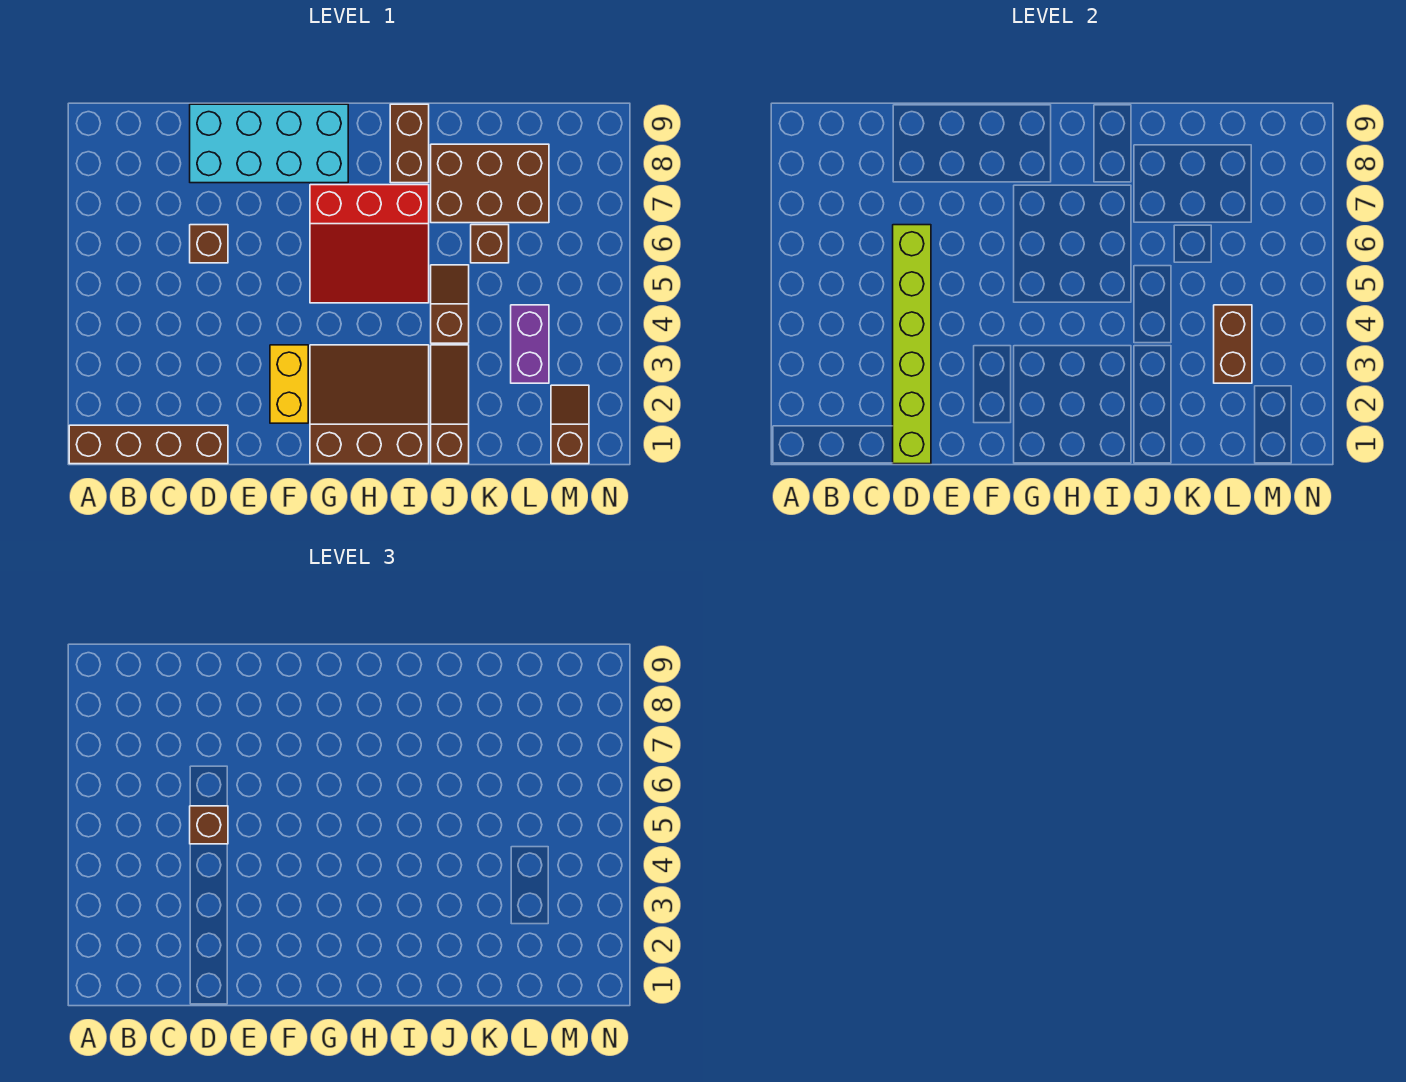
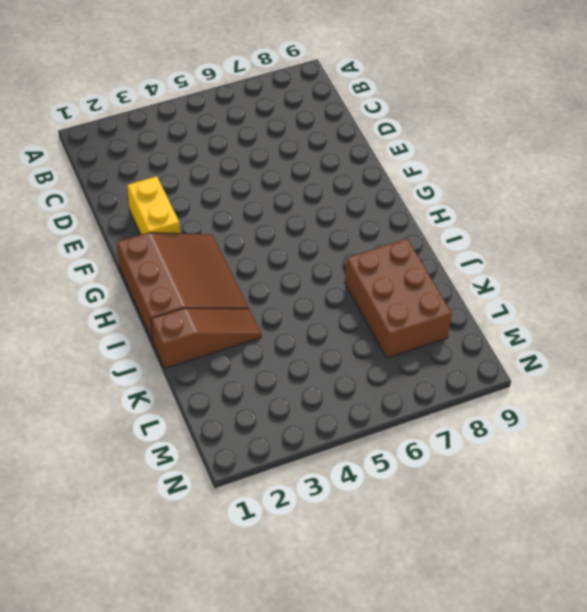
yellow 1x2 brick [127,176,180,235] -> yellow 1x2 brick turned to [270,345,308,423]
none -> brown 1x4 brick [69,425,228,464]
none -> brown 1x1 brick [190,225,228,263]
none -> cyan 2x4 brick [190,104,348,183]

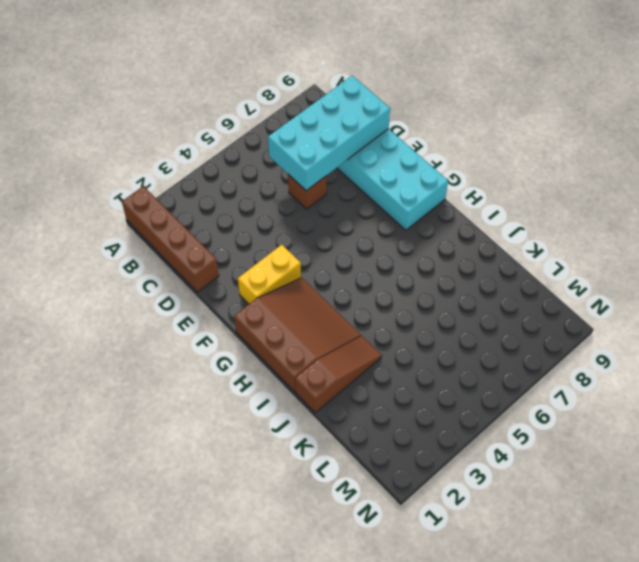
cyan 2x4 brick [268,76,390,191] -> lime 1x6 brick [893,225,931,464]
none -> red 3x3 slope [310,185,429,303]
none -> brown 1x2 brick [390,104,429,183]
none -> brown 1x2 slope [431,265,469,343]

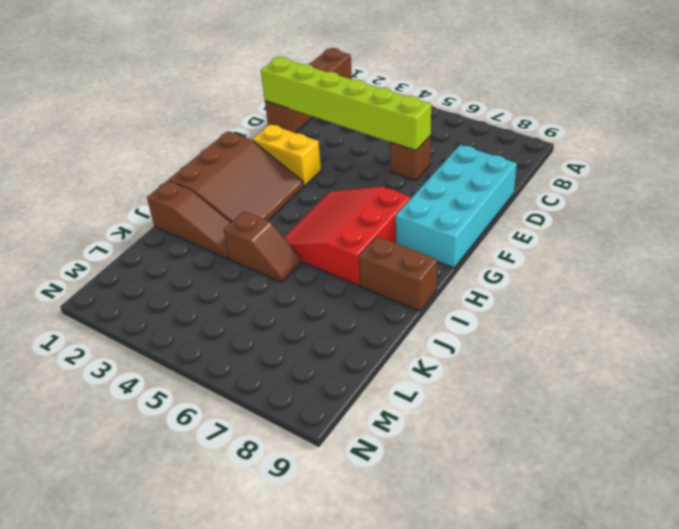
none -> brown 2x3 brick [431,144,549,223]
none -> brown 1x1 brick [471,225,509,263]
none -> purple 1x2 brick [511,305,549,383]

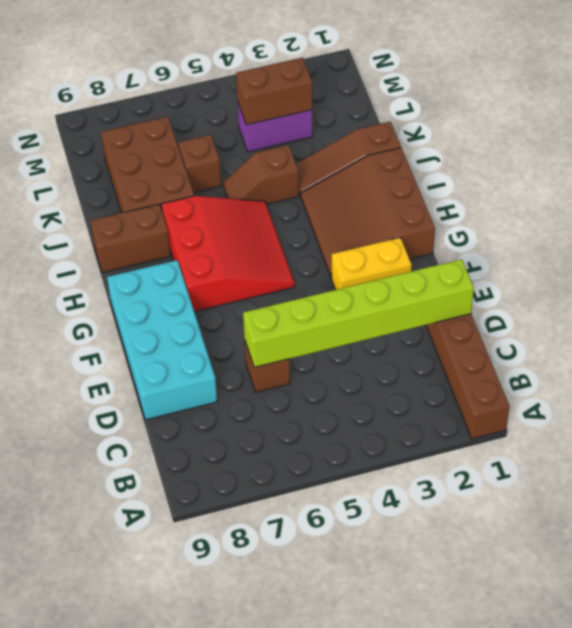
none -> brown 1x2 slope [551,385,589,464]
none -> brown 1x1 brick [190,806,228,844]

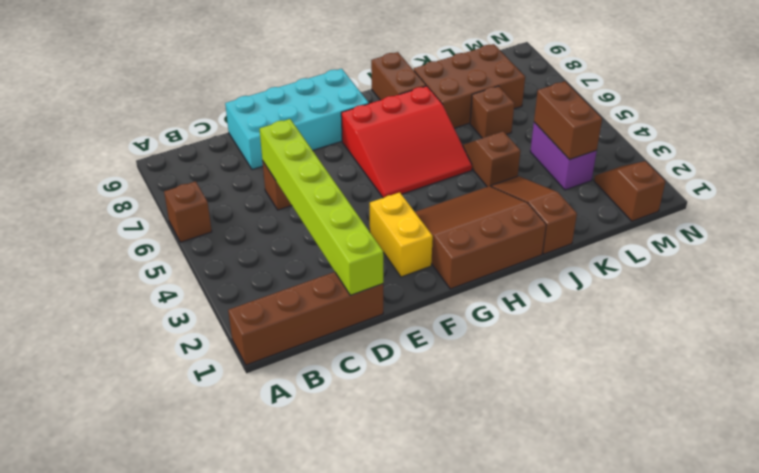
brown 1x1 brick [164,181,212,242] -> brown 1x1 brick moved to [190,806,228,844]

